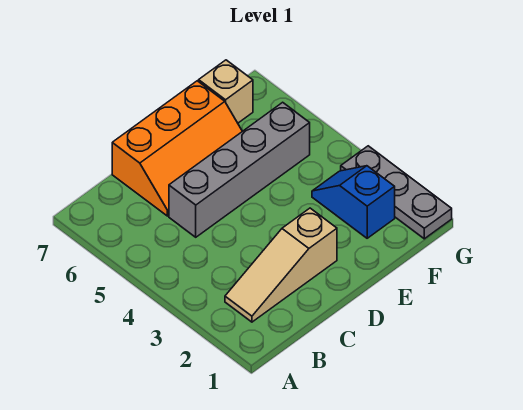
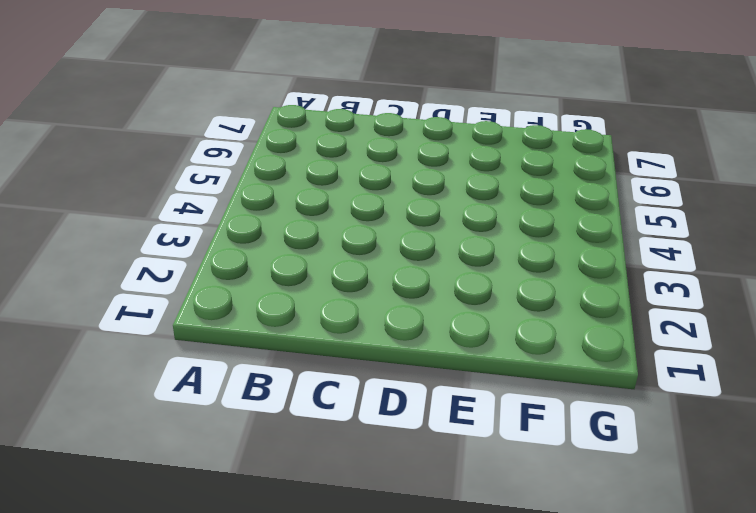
none -> tan 1x3 slope [225,208,337,322]
none -> grey 1x4 brick [169,102,310,237]

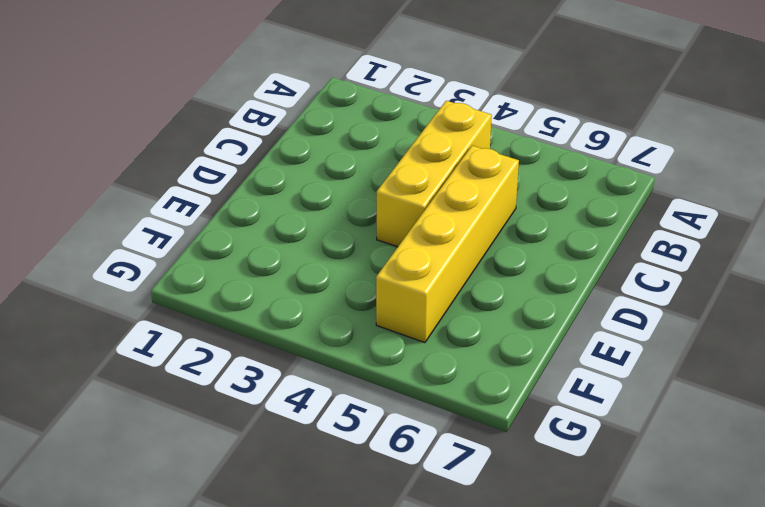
yellow 1x3 brick [377,101,492,247] -> none
yellow 1x4 brick [376,146,519,343] -> grey 1x4 brick [169,102,310,237]
none -> tan 1x3 slope [225,208,337,322]
none -> orange 2x3 slope [112,81,242,216]

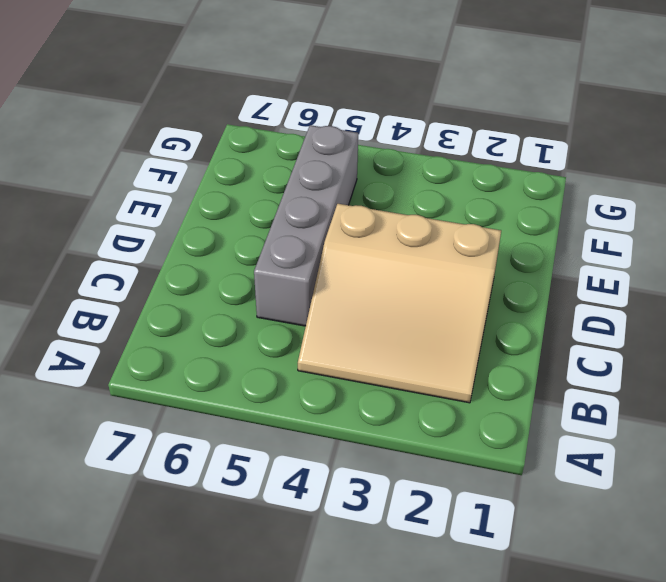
tan 3x3 slope [298,204,501,403] -> tan 1x3 slope [225,208,337,322]
none -> orange 2x3 slope [112,81,242,216]
none -> blue 1x2 slope [312,166,395,238]

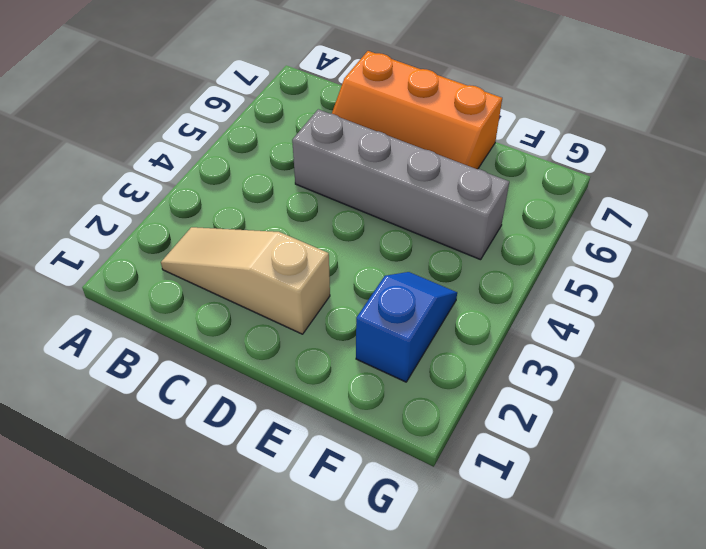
none -> tan 1x1 brick [199,60,253,123]
none -> grey 1x3 plate [341,146,452,239]

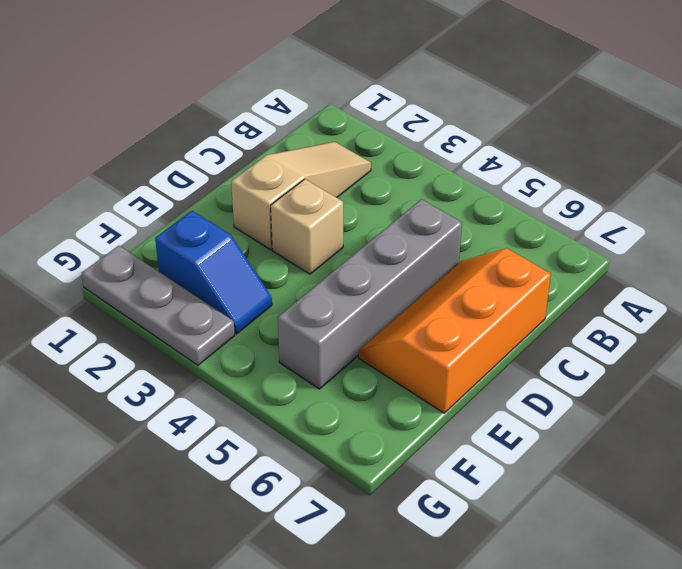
tan 1x1 brick [271,179,343,274] -> tan 1x1 brick moved to [199,60,253,123]

